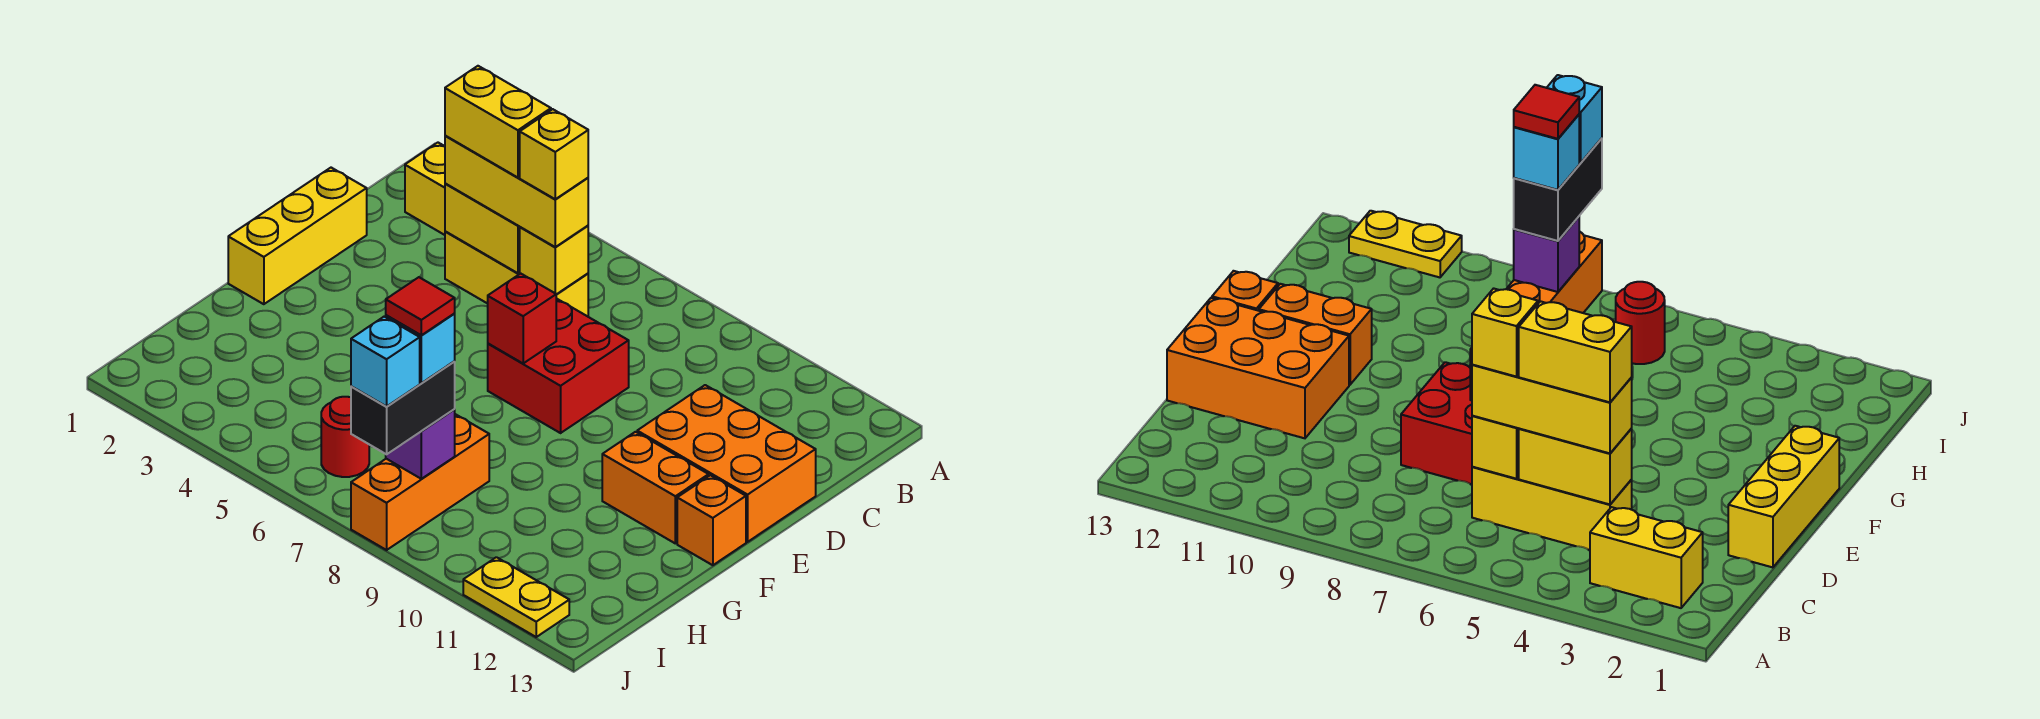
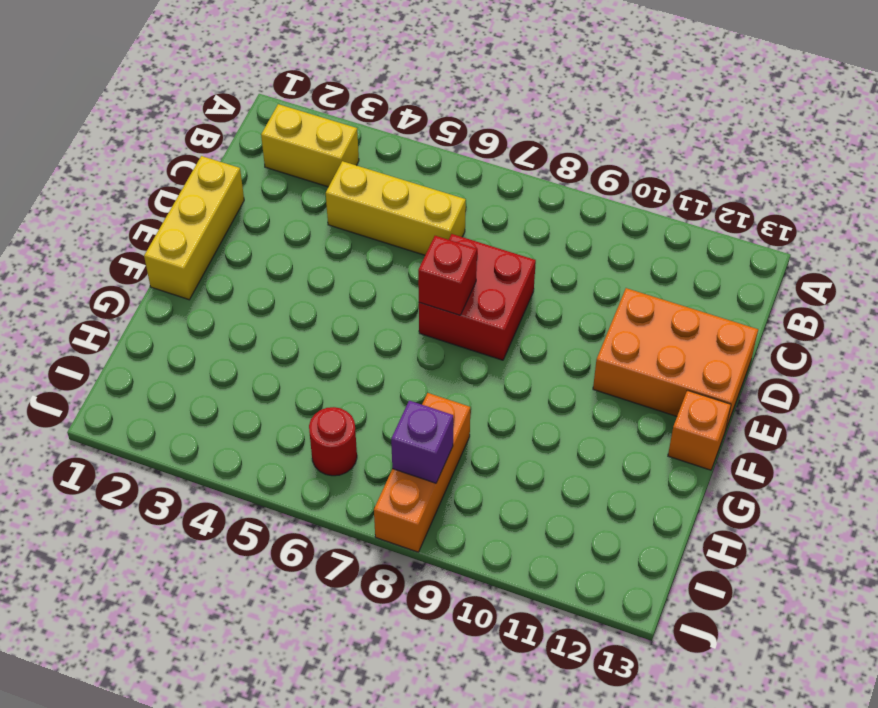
none -> orange 1x2 brick [602,432,709,543]
none -> yellow 1x2 plate [463,557,569,637]
none -> yellow 1x2 brick [445,183,520,273]

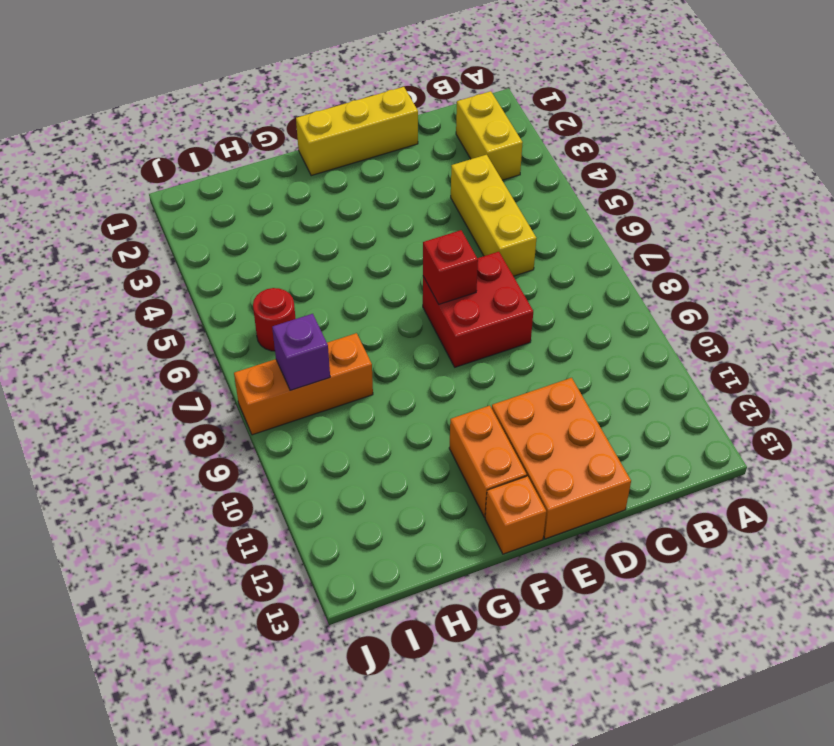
none -> yellow 1x2 plate [463,557,569,637]
none -> yellow 1x2 brick [445,183,520,273]
none -> yellow 1x1 brick [520,226,588,294]

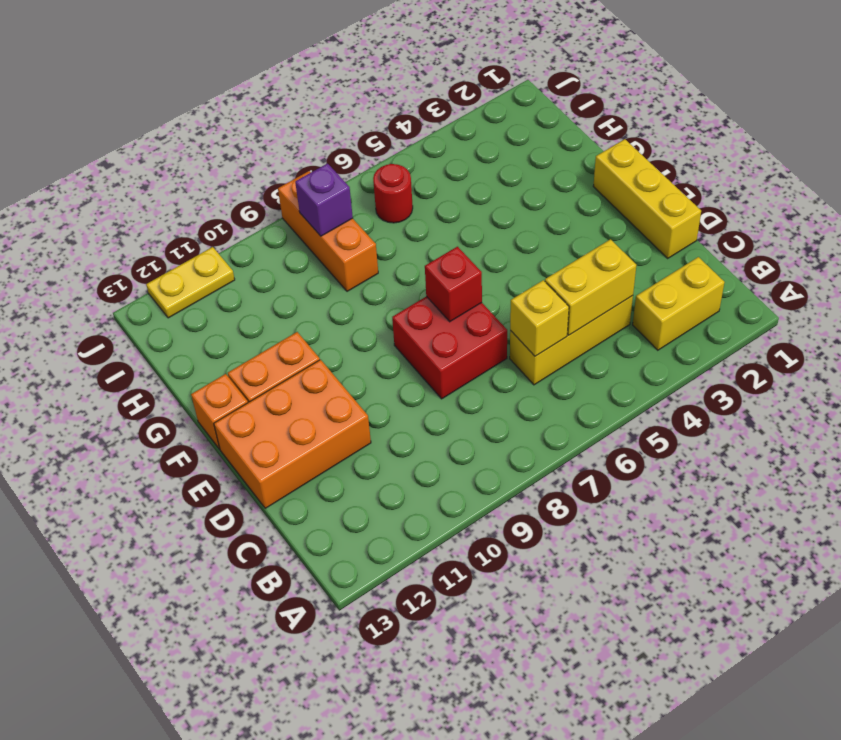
none -> yellow 1x3 brick [445,136,588,247]
none -> black 1x2 brick [351,362,455,454]
none -> yellow 1x2 brick [445,66,551,177]

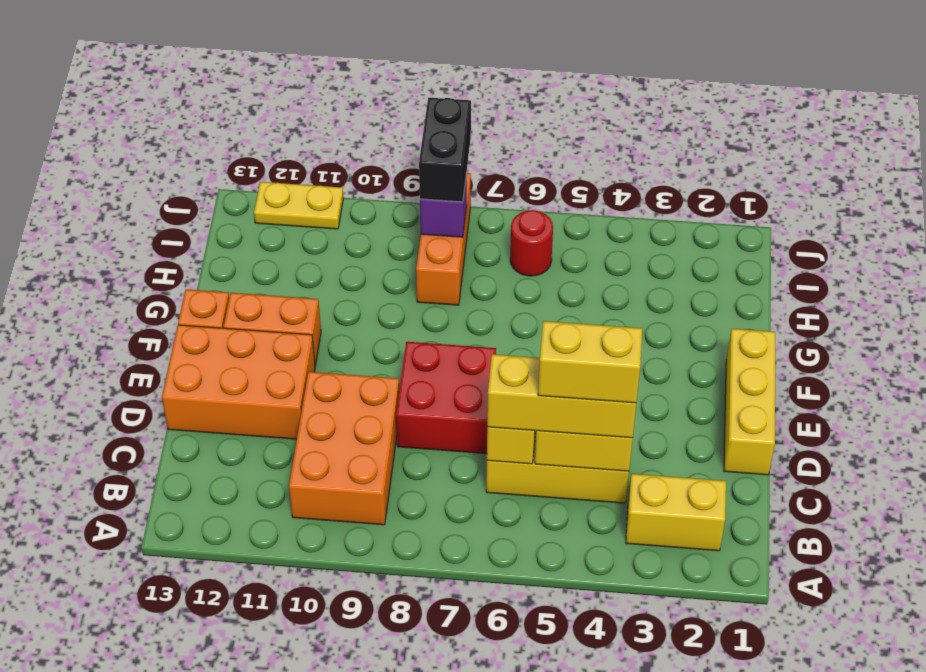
orange 2x3 brick [289,372,399,525] -> none
none -> red 1x1 brick [488,273,556,363]
none -> yellow 1x1 brick [520,109,588,199]
none -> cyan 1x1 brick [386,314,455,383]

